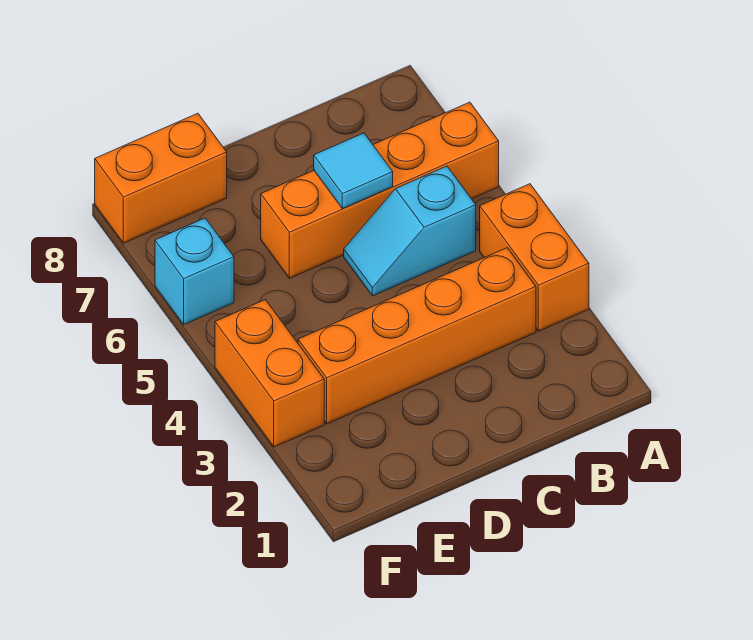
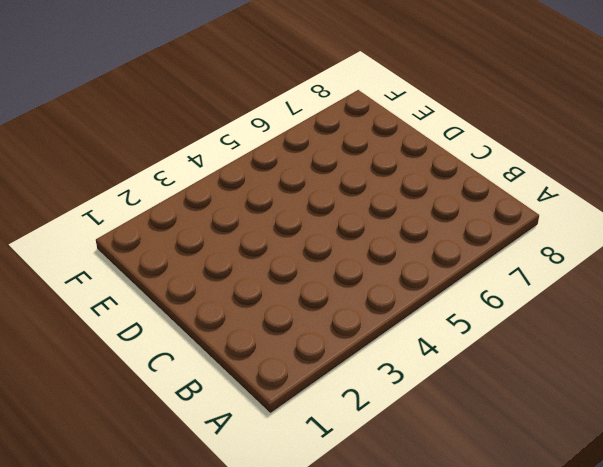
none -> orange 1x2 brick [480,184,589,331]
none -> orange 1x4 brick [261,102,499,278]

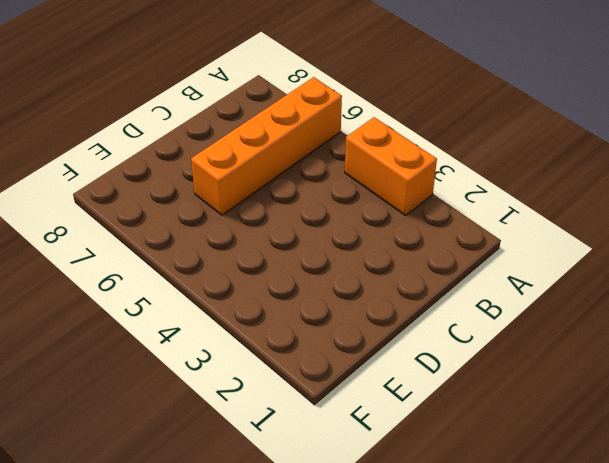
none -> orange 1x4 brick [298,248,536,424]
none -> cyan 1x2 slope [344,166,476,296]

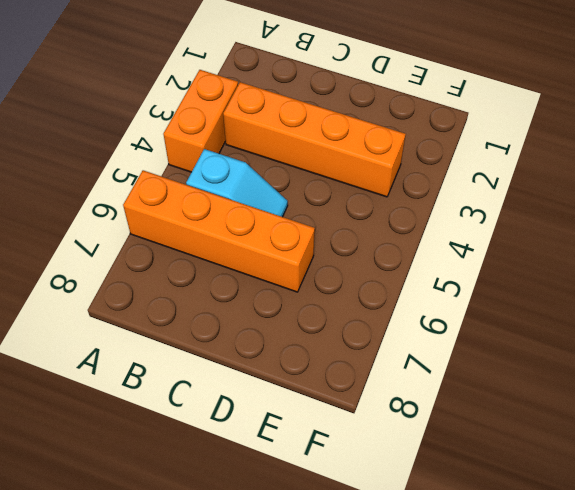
none -> orange 1x2 brick [95,113,227,243]
none -> orange 1x2 brick [215,300,324,447]

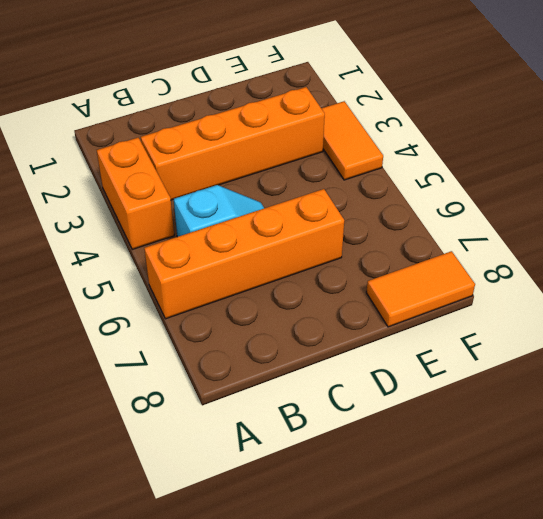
orange 1x2 tile [366,251,475,327] -> orange 1x2 brick [95,113,227,243]
orange 1x2 tile [321,101,383,180] -> orange 1x2 brick [215,300,324,447]
none -> cyan 1x1 brick [155,218,234,325]
none -> cyan 1x1 tile [314,133,393,209]

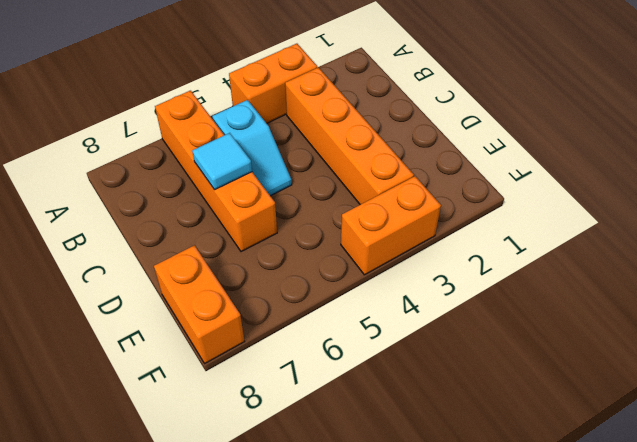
none -> cyan 1x1 brick [155,218,234,325]

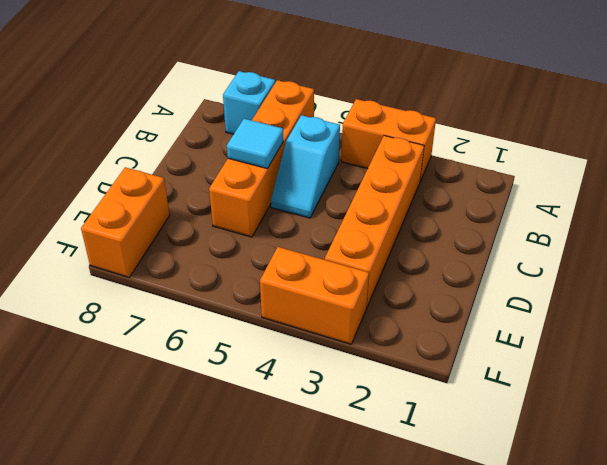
cyan 1x1 brick [223,71,275,134] -> cyan 1x1 brick moved to [155,218,234,325]

